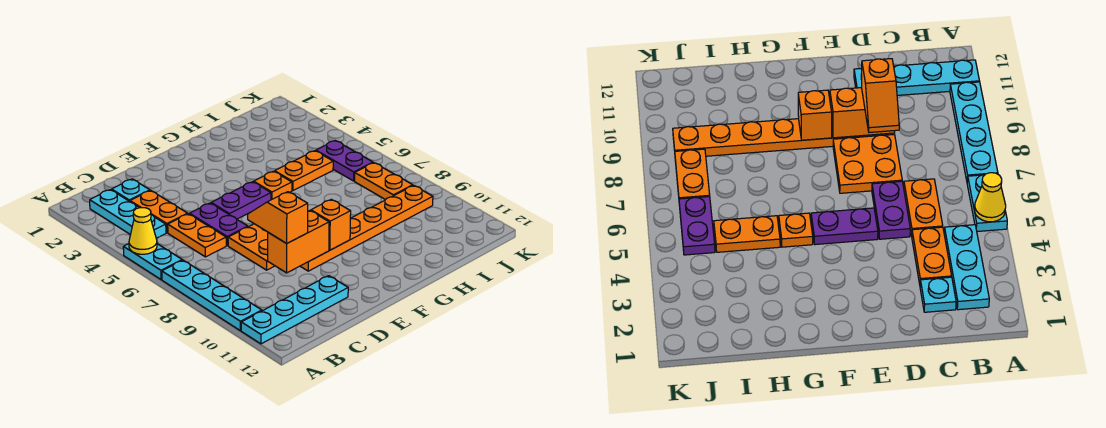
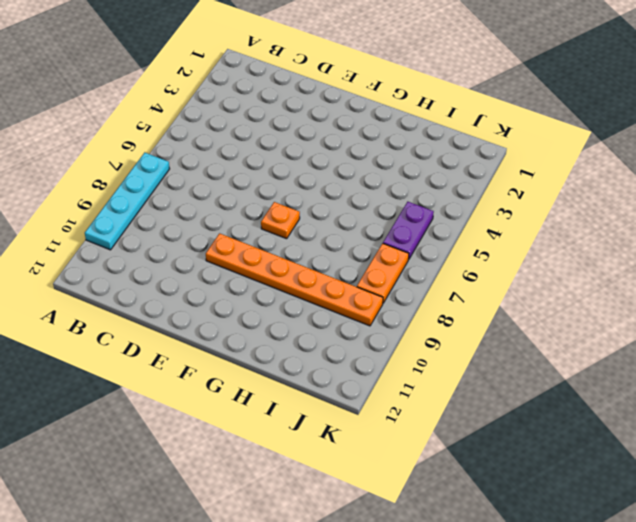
orange 1x1 plate [261,202,300,239] -> orange 1x1 plate moved to [254,171,292,200]
none -> cyan 1x2 plate [123,244,182,280]
none -> cyan 1x4 plate [241,276,348,344]
none -> cyan 1x3 plate [90,190,166,238]

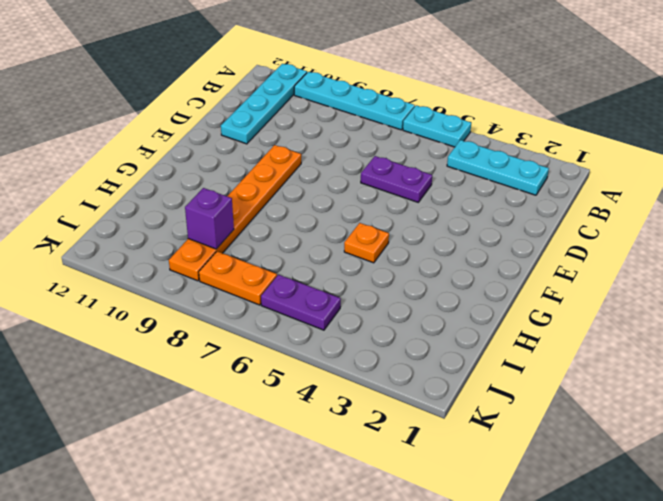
purple 1x1 brick [185,188,234,249] -> none
none -> cyan 1x1 plate [112,179,150,201]
none -> orange 1x2 plate [130,191,188,233]
none -> orange 1x2 plate [168,214,226,257]

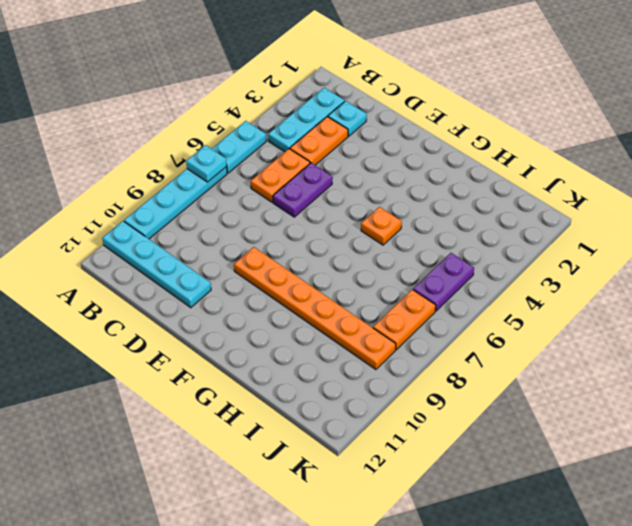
cyan 1x1 plate [186,145,227,182] -> none
none -> orange 2x2 plate [228,224,275,270]
none -> purple 1x2 plate [211,182,271,219]
none -> orange 1x2 plate [275,151,333,191]

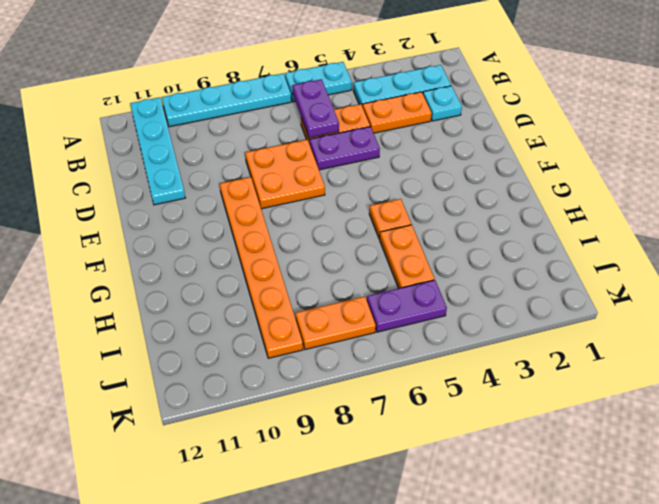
purple 1x2 plate [292,79,339,138] -> purple 1x2 plate moved to [211,182,271,219]
none -> yellow 1x1 cone [129,208,157,254]
none -> orange 1x2 brick [268,211,329,273]
none -> orange 1x1 brick [311,199,351,250]

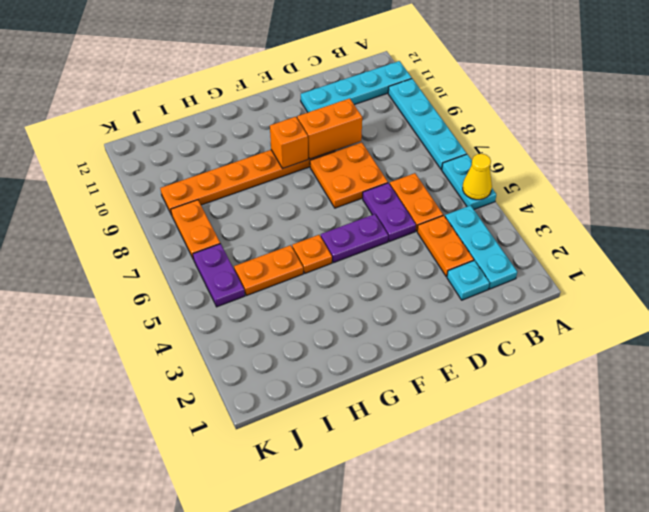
none -> orange 1x2 slope [248,192,308,243]

